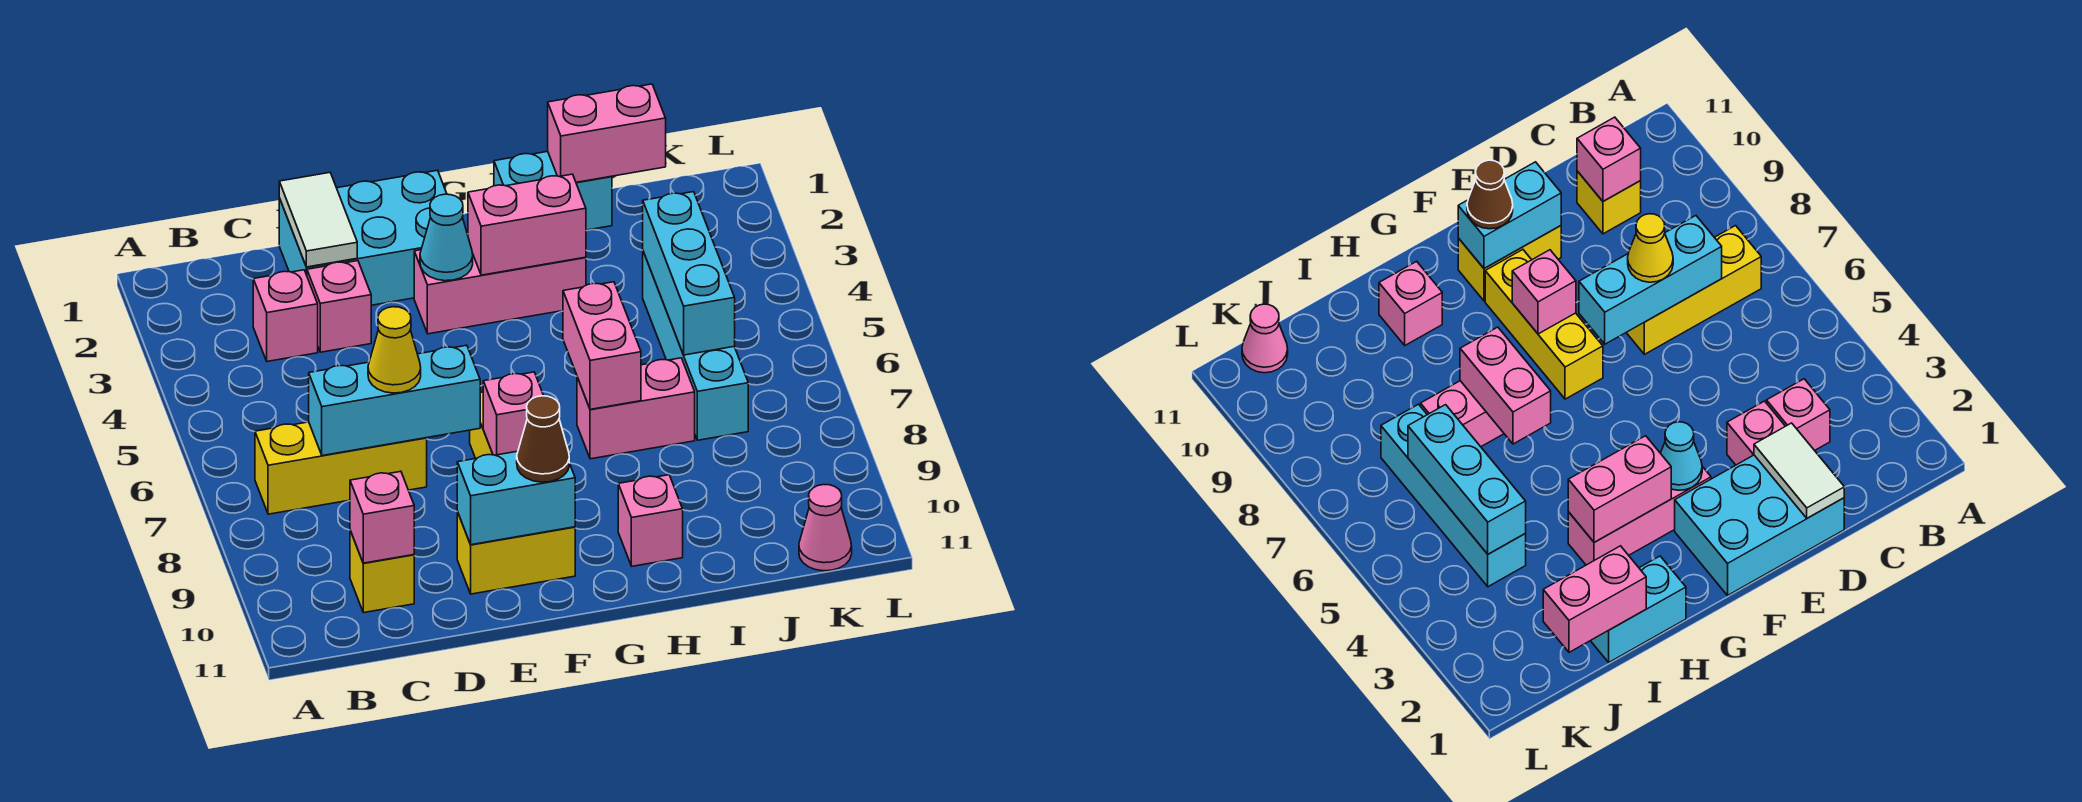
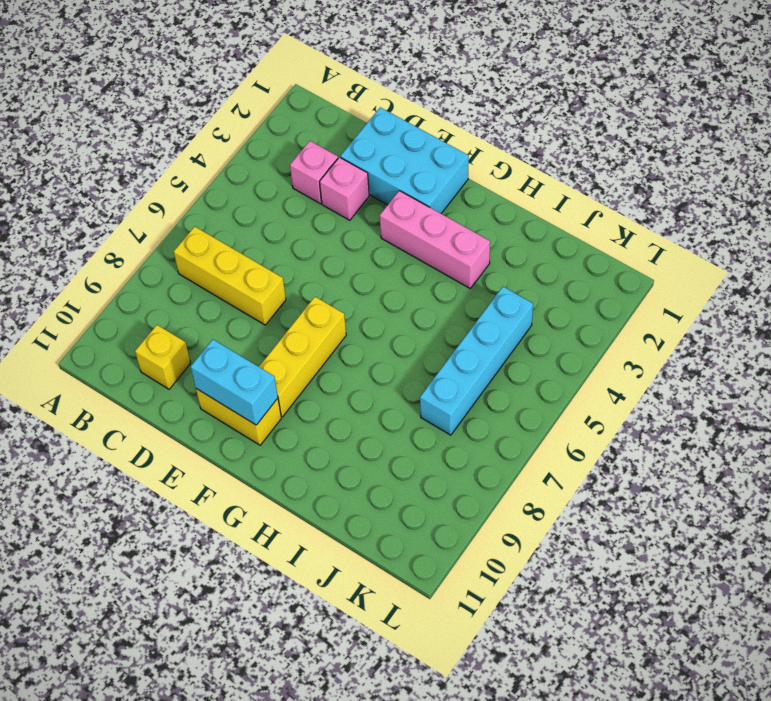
none -> cyan 1x2 brick [494,151,612,230]
none -> pink 1x2 brick [577,358,695,459]
none -> pink 1x1 brick [618,475,683,566]

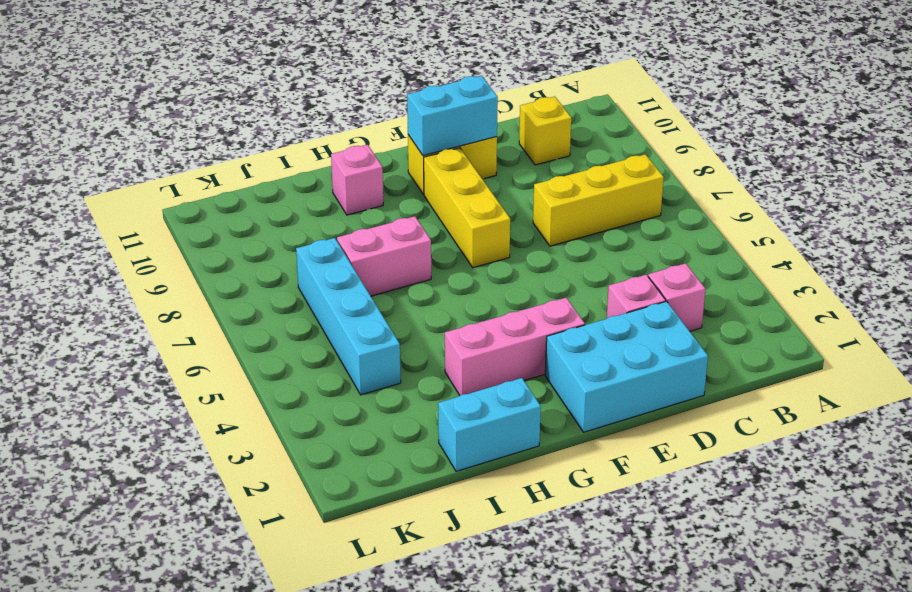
none -> pink 1x1 cone [799,485,852,571]
none -> cyan 1x3 brick [309,345,480,456]
none -> pink 1x1 brick [350,471,414,563]

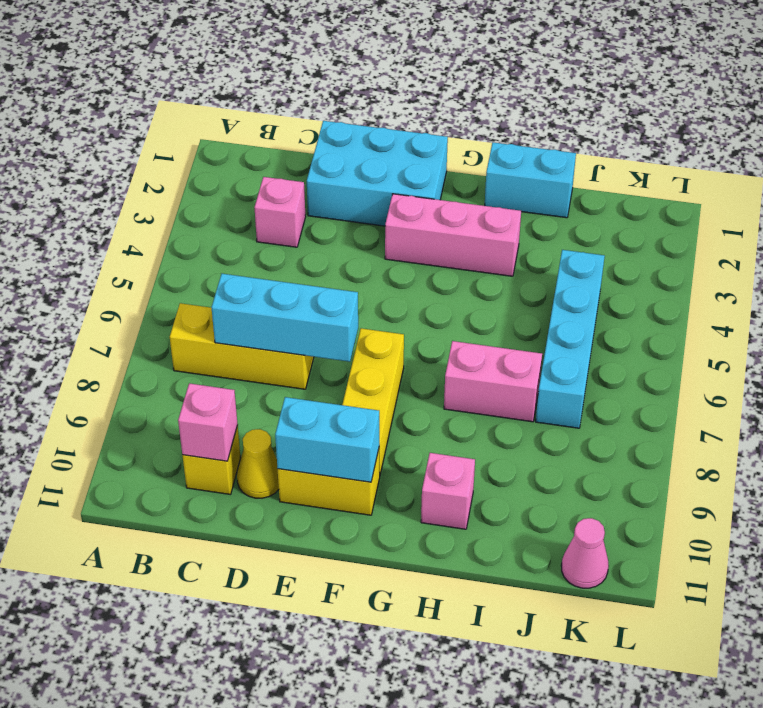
yellow 1x1 cone [237,429,279,498] -> yellow 1x1 cone moved to [368,307,421,393]
none -> pink 1x1 brick [307,261,371,352]
none -> white 1x2 tile [279,173,357,267]
none -> cyan 1x1 cone [420,194,473,281]

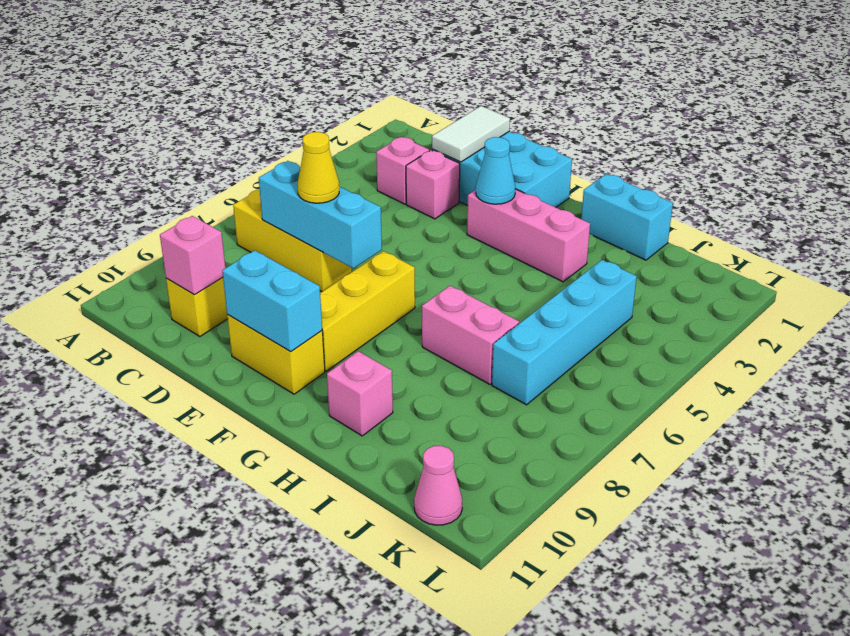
none -> pink 1x1 brick [483,372,544,455]
none -> pink 1x2 brick [468,174,586,275]
none -> pink 1x2 brick [563,282,641,409]

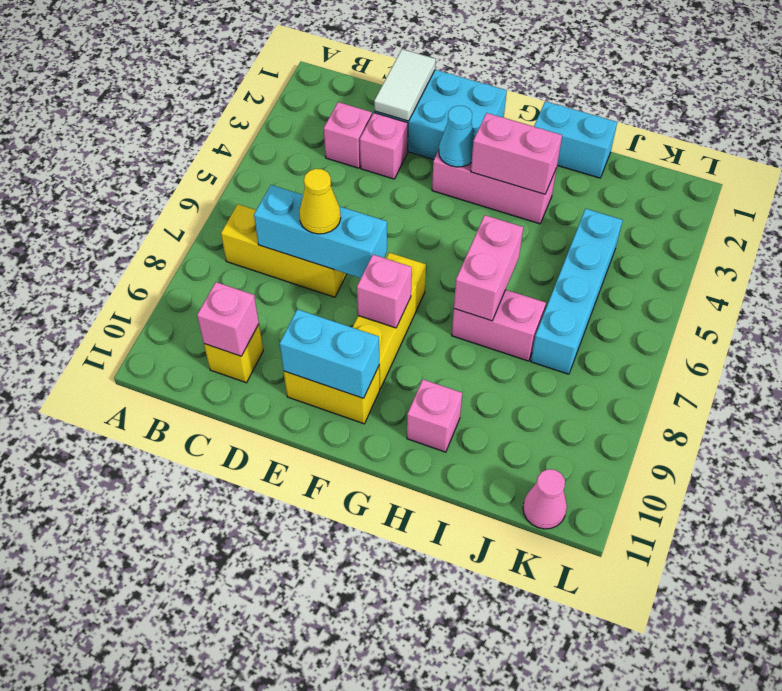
none -> pink 1x2 brick [548,84,666,182]
none -> cyan 1x3 brick [643,192,735,355]
none -> brown 1x1 cone [517,396,569,482]

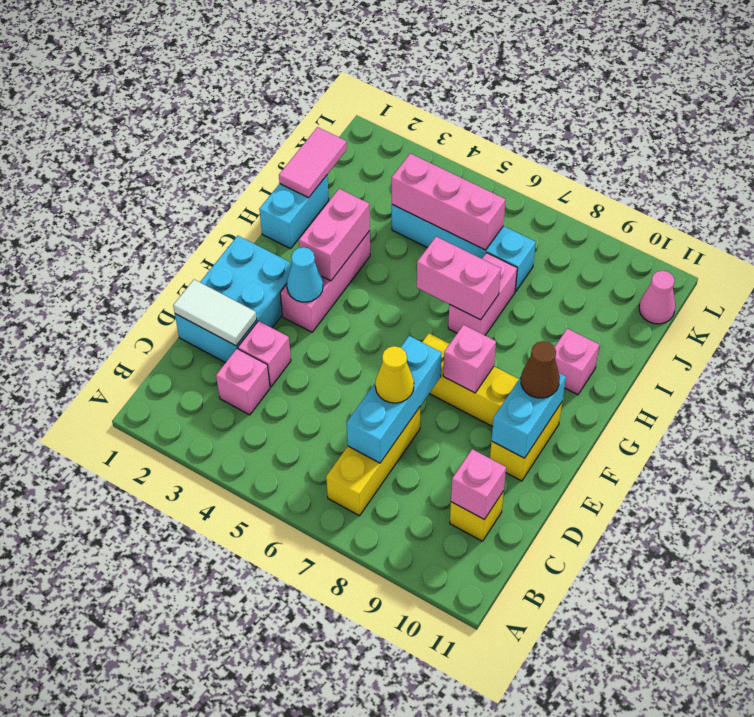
pink 1x2 tile [279,127,347,198] -> pink 1x2 brick [548,84,666,182]
pink 1x3 brick [392,153,506,250] -> cyan 1x3 brick [643,192,735,355]

